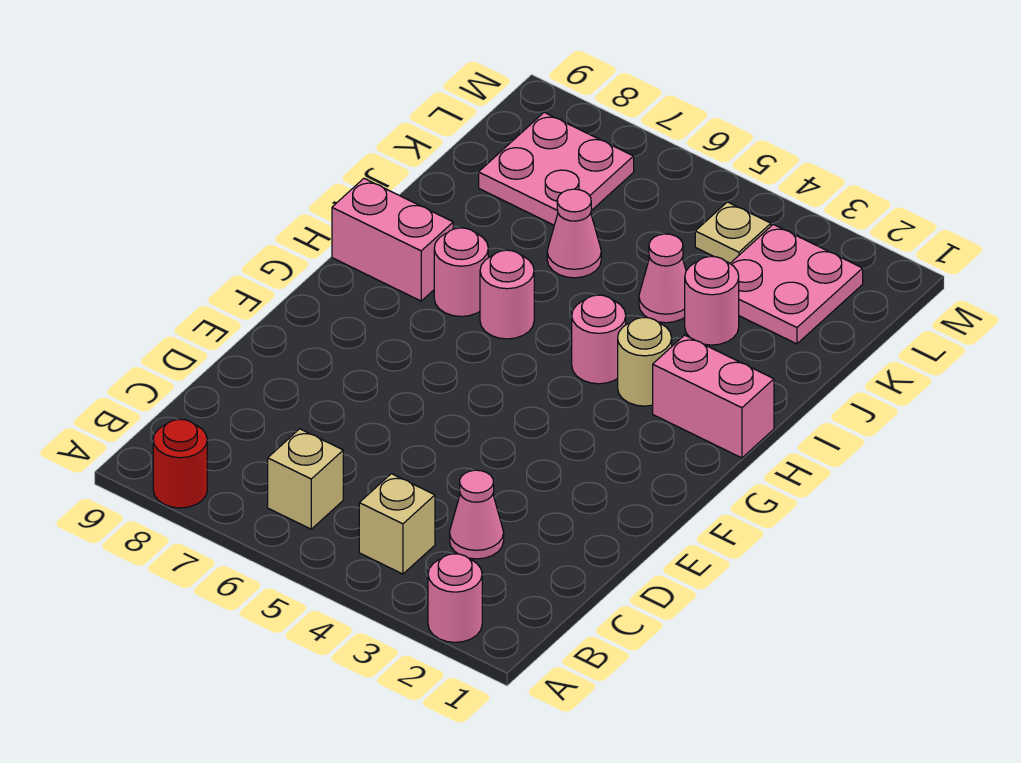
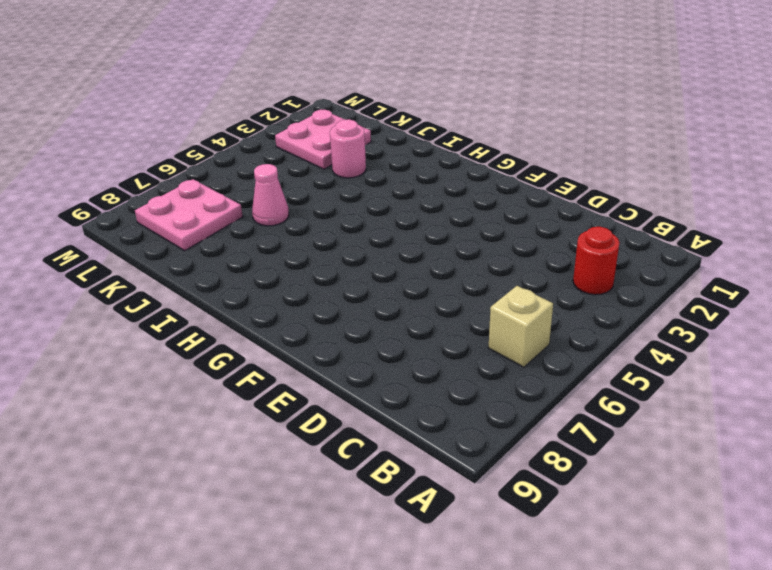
red 1x1 round brick [573,227,620,295] -> red 1x1 round brick moved to [153,419,207,508]
none -> pink 1x1 round brick [428,554,482,642]
none -> tan 1x1 brick [359,474,435,574]
none -> pink 1x1 cone [450,470,504,559]

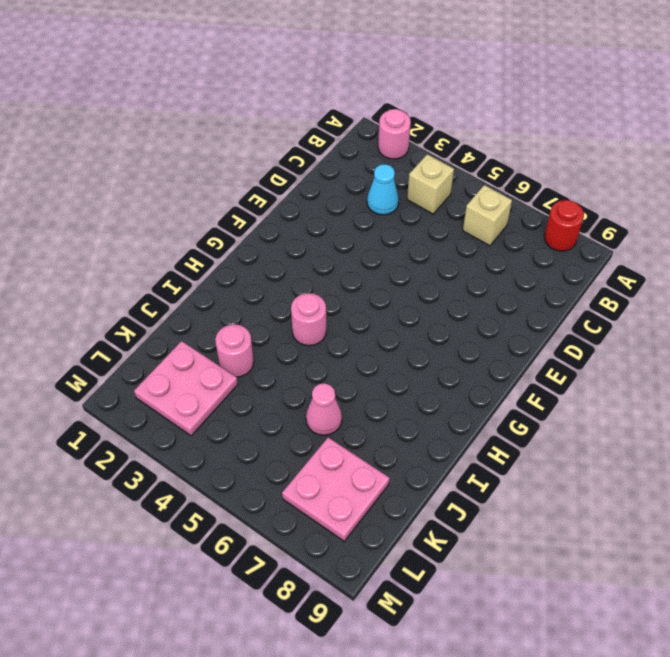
cyan 1x1 cone [367,164,399,215] -> pink 1x1 cone [450,470,504,559]
none -> pink 1x2 brick [653,335,774,458]
none -> tan 1x1 round brick [618,318,672,406]
none -> pink 1x1 round brick [480,250,534,339]

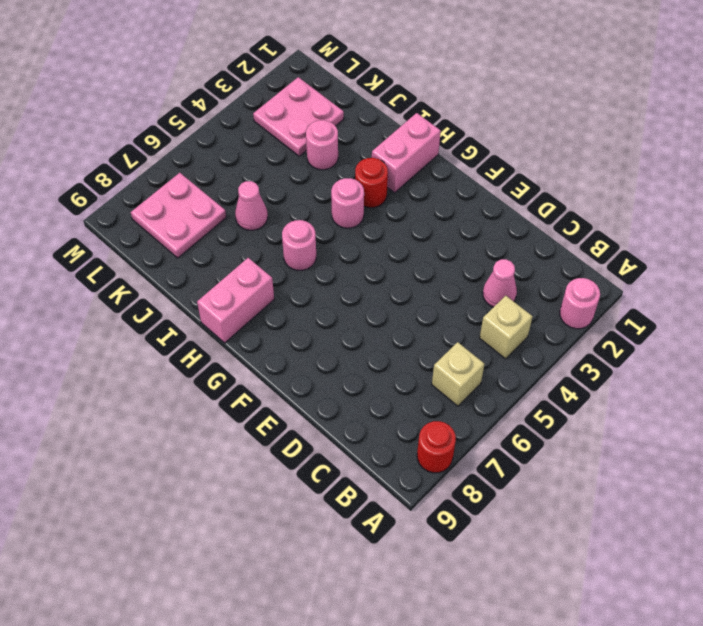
red 1x1 round brick [355,158,388,208] -> tan 1x1 round brick [618,318,672,406]
none -> pink 1x1 round brick [434,228,488,317]
none -> pink 1x1 cone [639,234,686,323]
none -> tan 1x1 plate [695,202,771,263]

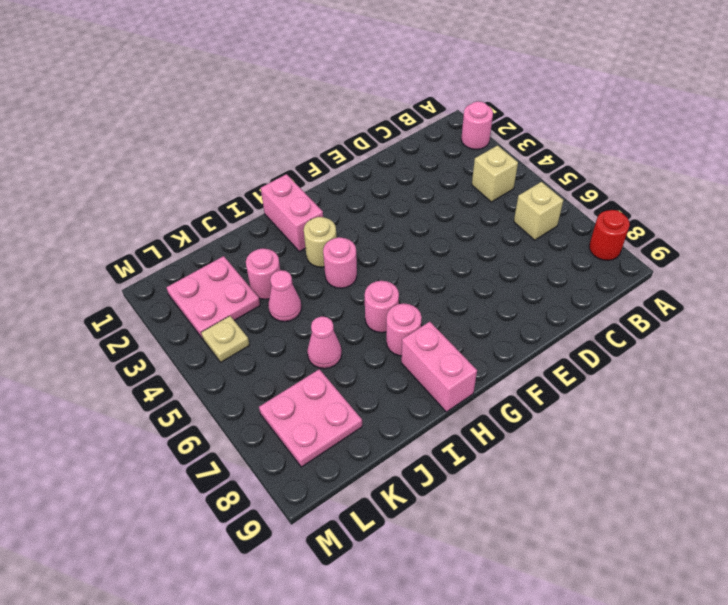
none -> pink 1x1 cone [450,470,504,559]

